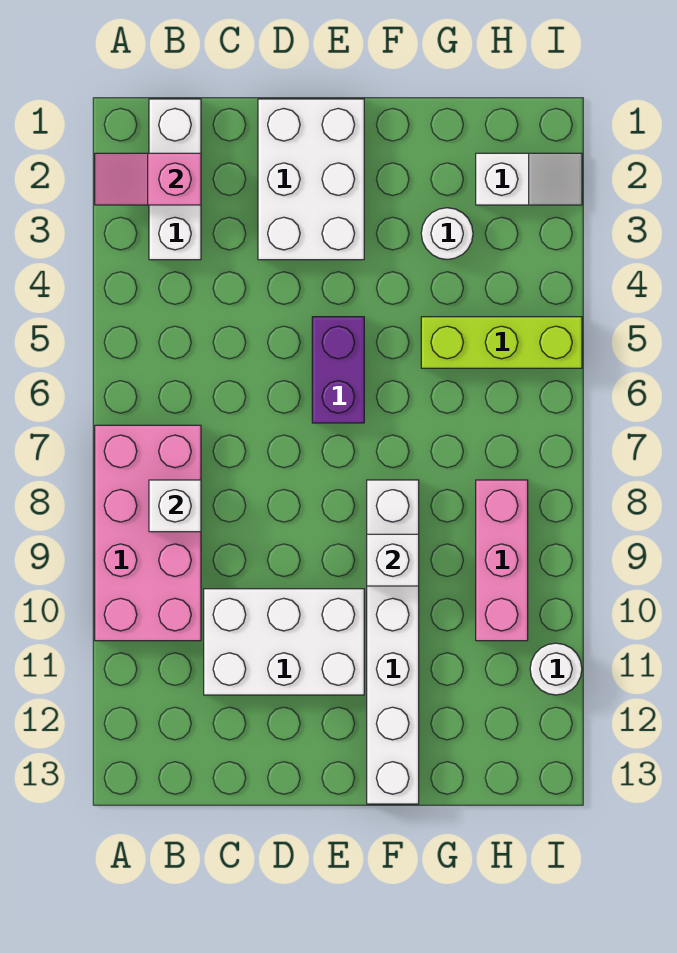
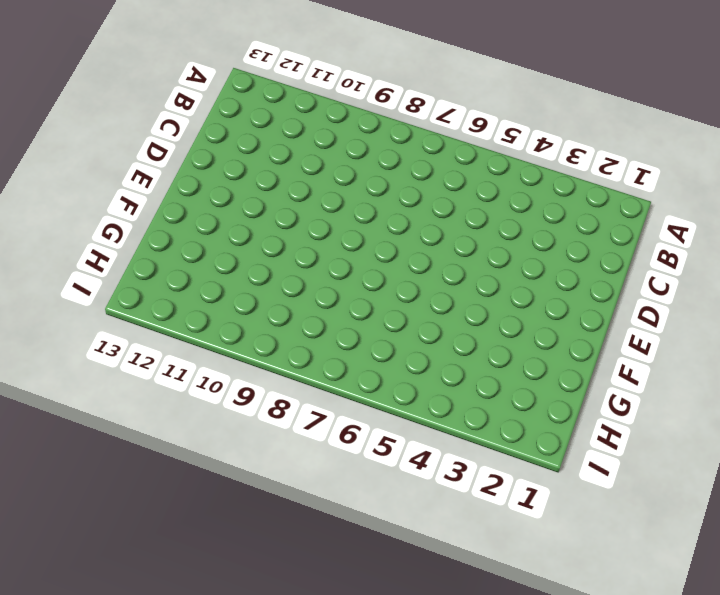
none -> pink 2x4 brick [95,425,201,641]
none -> white 1x3 brick [149,99,201,260]
none -> white 2x3 brick [204,589,364,695]

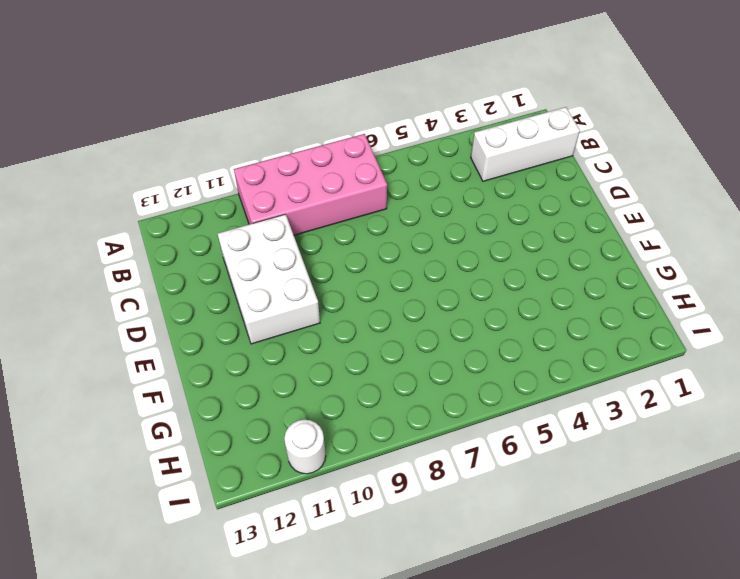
none -> white 2x3 brick [258,99,364,260]
none -> purple 1x2 brick [312,317,364,423]
none -> white 1x6 brick [367,480,419,804]

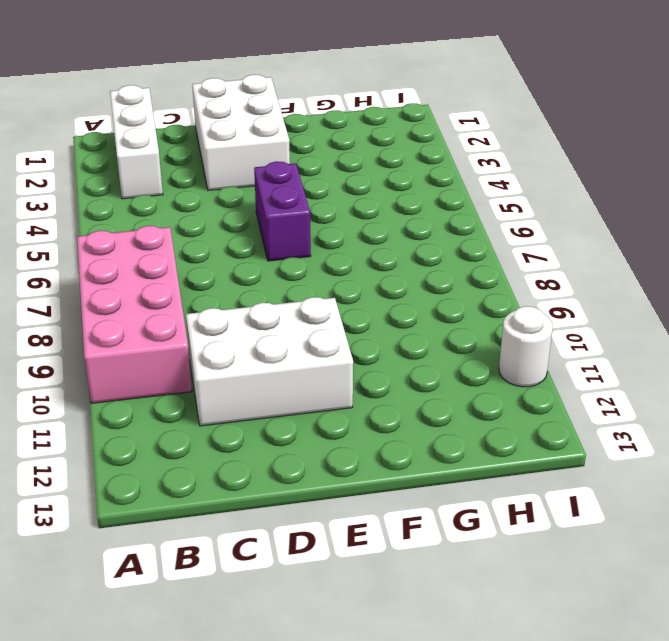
none -> white 1x6 brick [367,480,419,804]
none -> white 1x1 round brick [421,208,473,259]
none -> lime 1x3 brick [421,317,582,368]

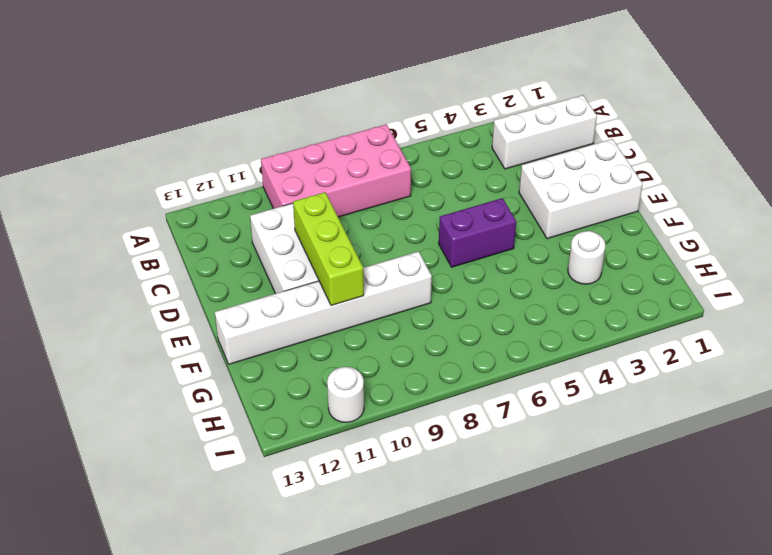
lime 1x3 brick [293,192,364,306] -> lime 1x3 brick moved to [421,317,582,368]
none -> white 1x2 slope [476,153,582,205]
none -> pink 1x3 brick [476,480,528,641]
none -> pink 1x2 slope [95,153,201,205]

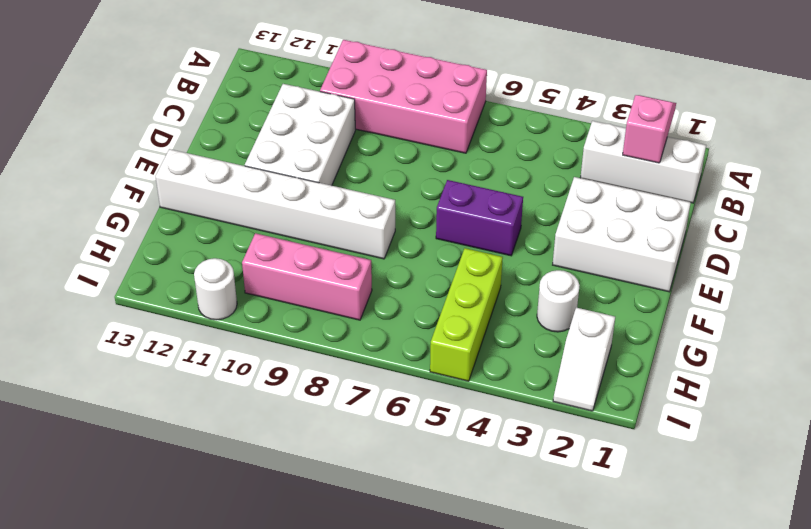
none -> white 1x1 brick [149,480,201,532]
none -> white 1x1 brick [367,534,419,586]

